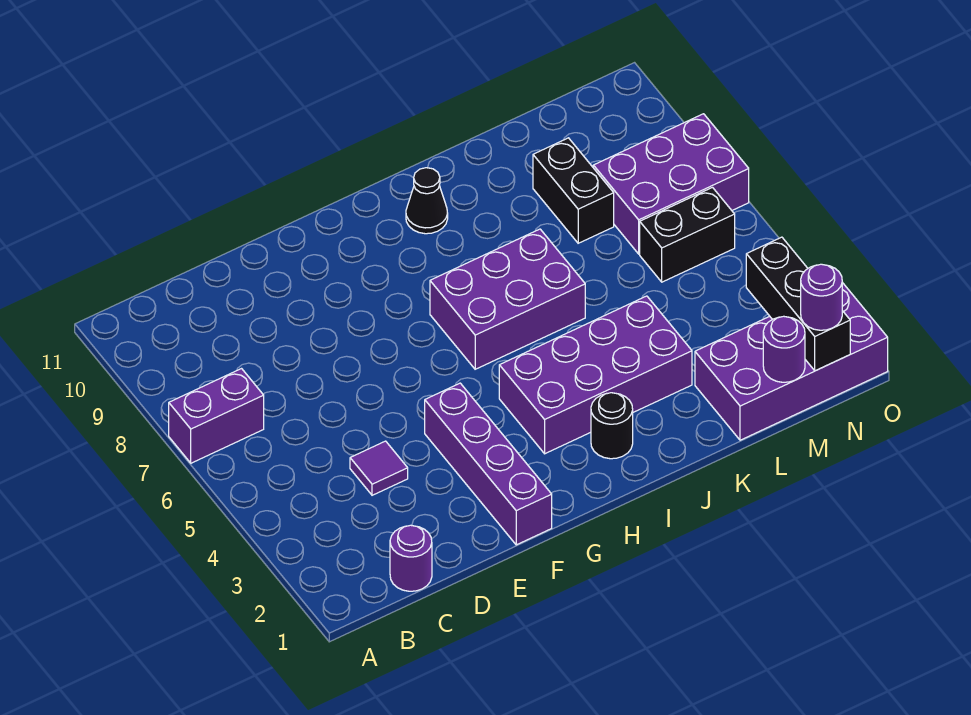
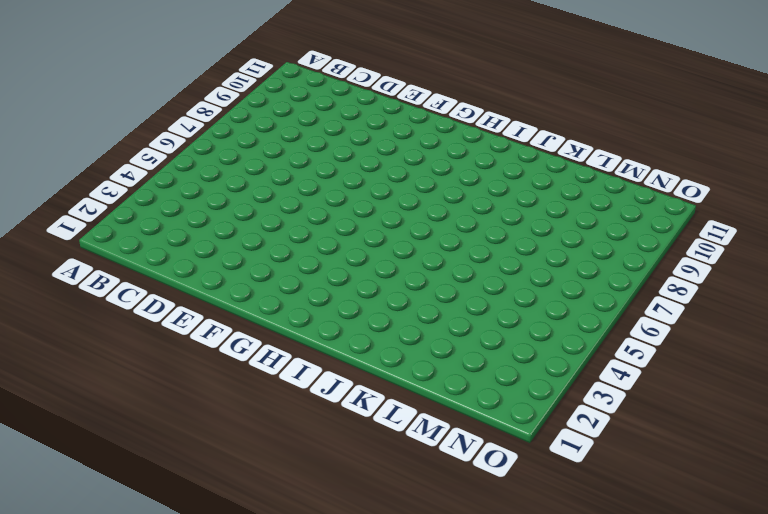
none -> purple 1x2 brick [169,369,264,463]
none -> purple 1x1 round brick [390,525,432,591]
none -> purple 1x1 tile [350,441,408,495]

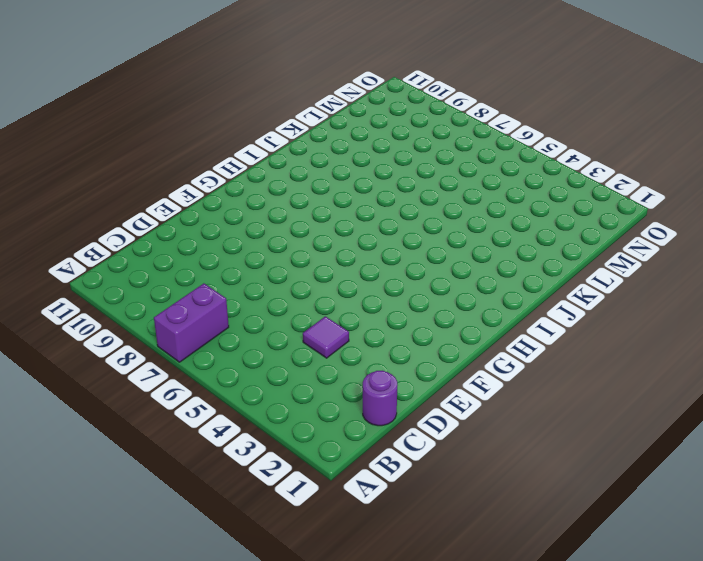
none -> purple 1x4 brick [425,383,552,545]
none -> purple 2x4 brick [499,296,692,454]
none -> purple 2x3 brick [430,229,585,369]

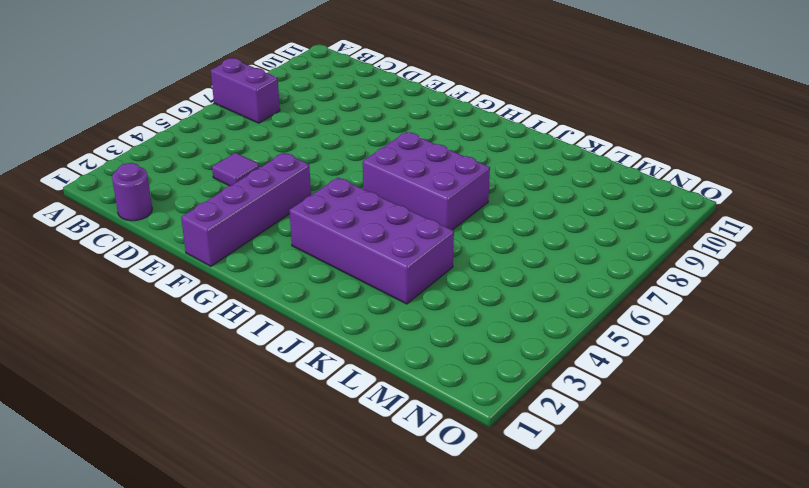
none -> black 1x1 round brick [591,393,633,459]
none -> black 1x1 cone [406,168,448,234]
none -> purple 2x4 brick [695,283,888,440]

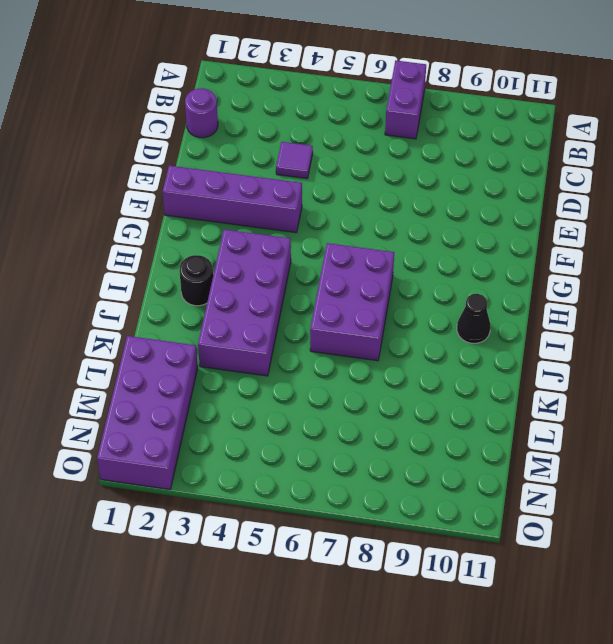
none -> black 1x2 brick [533,138,614,243]
none -> black 1x2 brick [640,188,735,282]
none -> purple 2x3 brick [593,114,749,254]

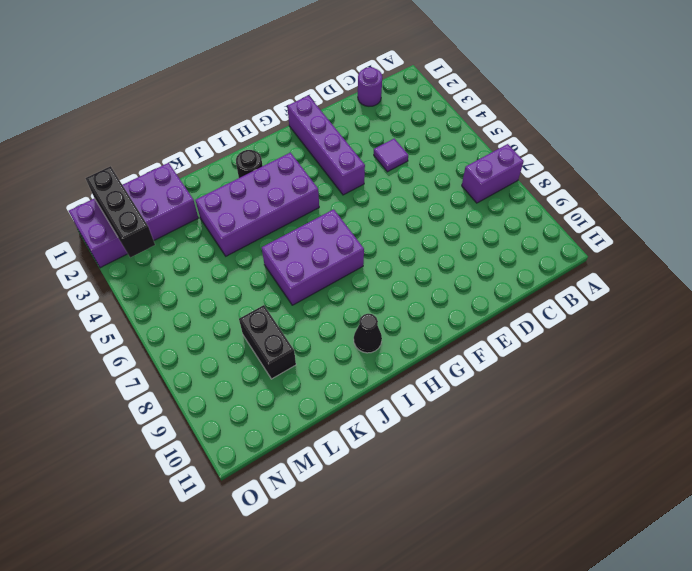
none -> black 1x2 brick [640,188,735,282]
none -> purple 2x3 brick [593,114,749,254]
none -> purple 1x1 round brick [763,316,805,382]

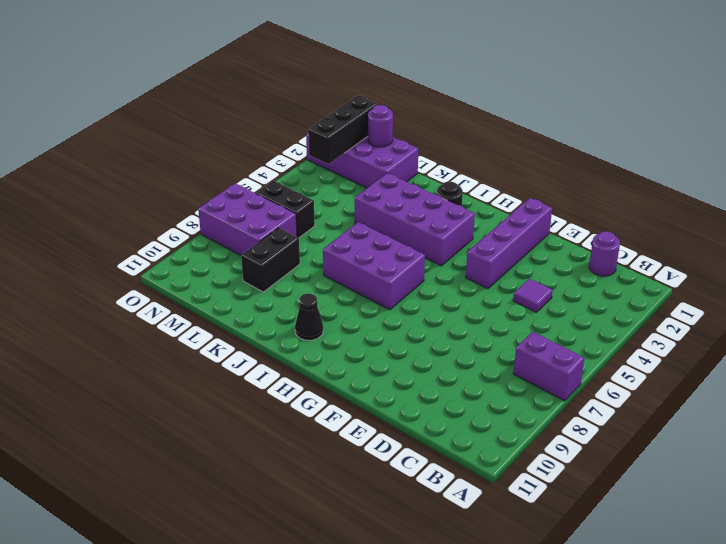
none -> purple 1x1 round brick [801,264,842,330]

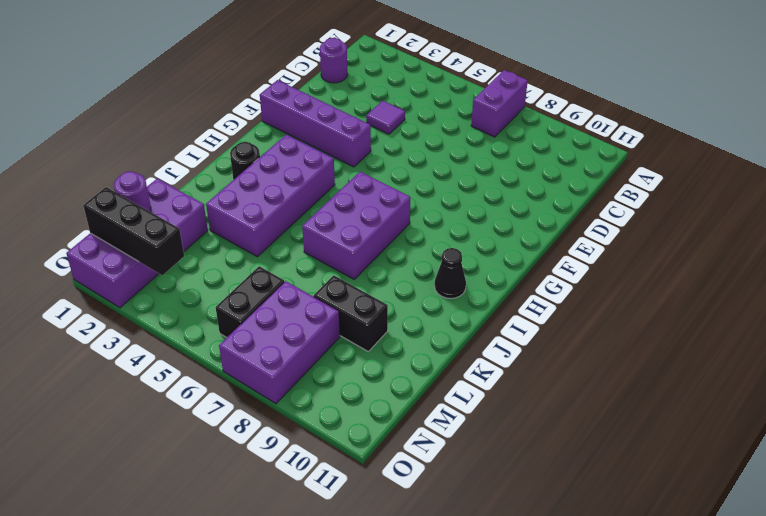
none -> purple 1x1 round brick [801,264,842,330]

